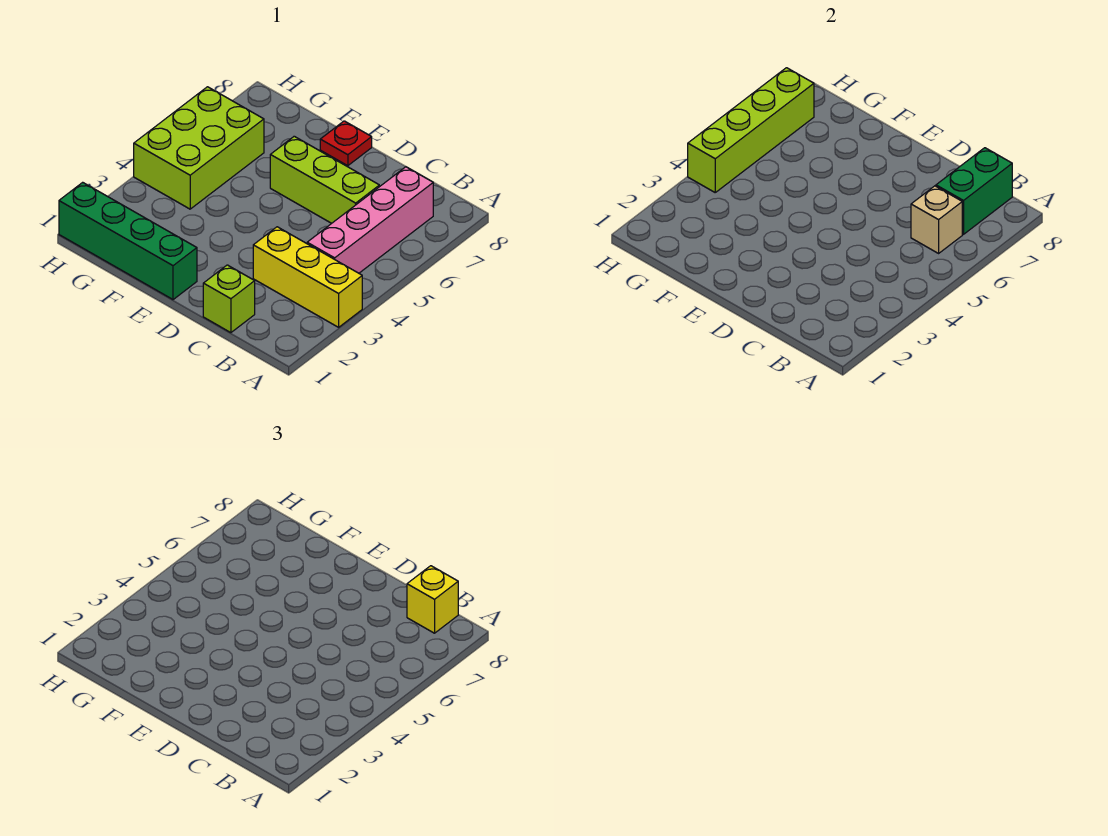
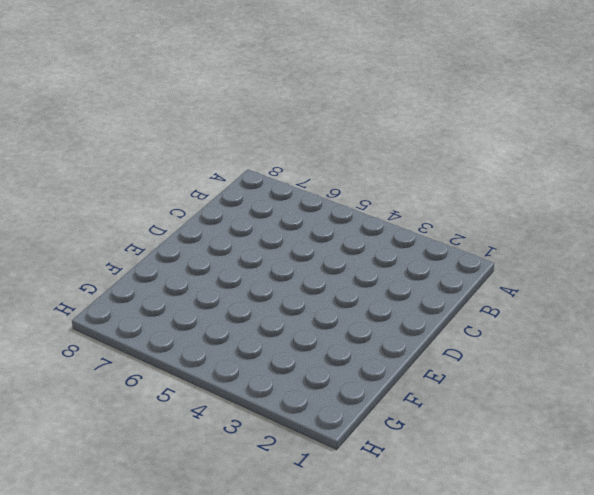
none -> yellow 1x3 brick [253,227,362,327]
none -> pink 1x4 brick [307,167,433,273]

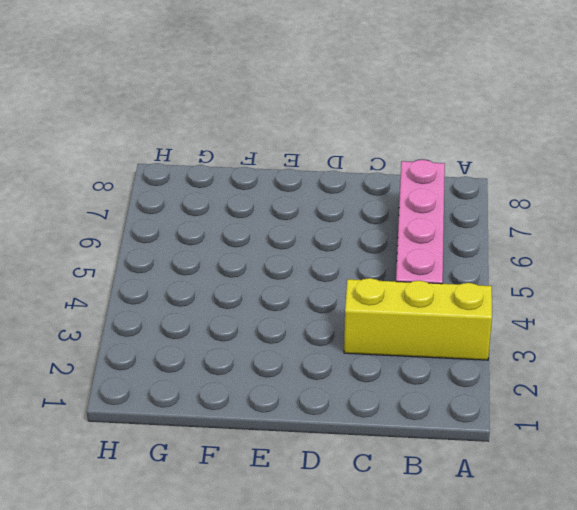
none -> lime 1x1 brick [203,265,255,333]
none -> lime 1x3 brick [270,136,379,223]

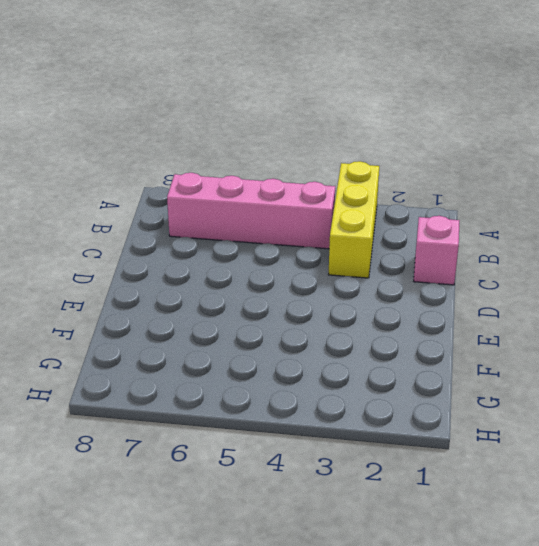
pink 1x1 brick [414,216,460,285] -> lime 1x1 brick [203,265,255,333]
none -> lime 1x3 brick [270,136,379,223]
none -> green 1x4 brick [59,182,197,300]

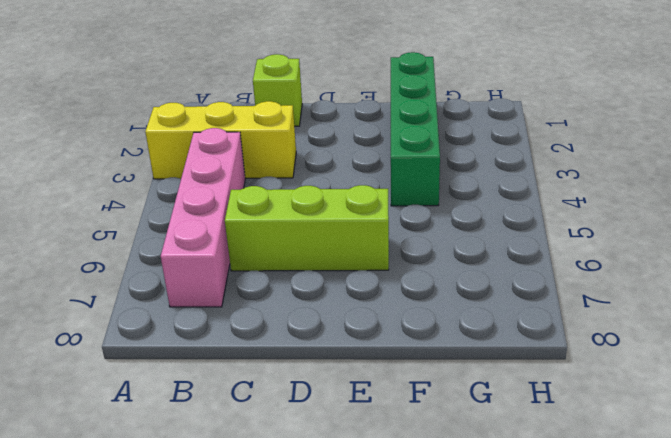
green 1x4 brick [391,52,440,206] -> green 1x4 brick turned to [59,182,197,300]
none -> red 1x1 plate [320,121,372,166]
none -> lime 2x3 brick [134,87,264,209]

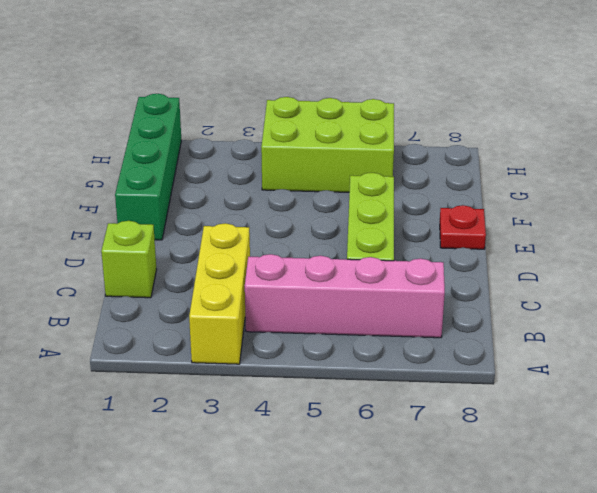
none -> tan 1x1 brick [911,186,962,253]
none -> green 1x2 brick [936,148,1012,234]

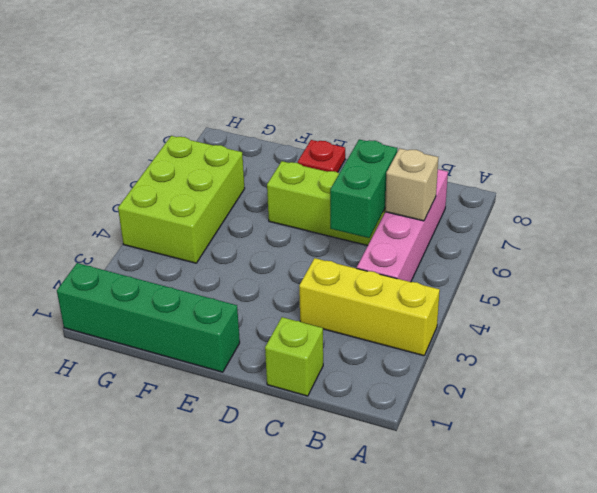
green 1x2 brick [330,139,397,238] -> green 1x2 brick moved to [936,148,1012,234]
none -> lime 1x4 brick [688,68,814,192]
none -> yellow 1x1 brick [407,566,458,633]

